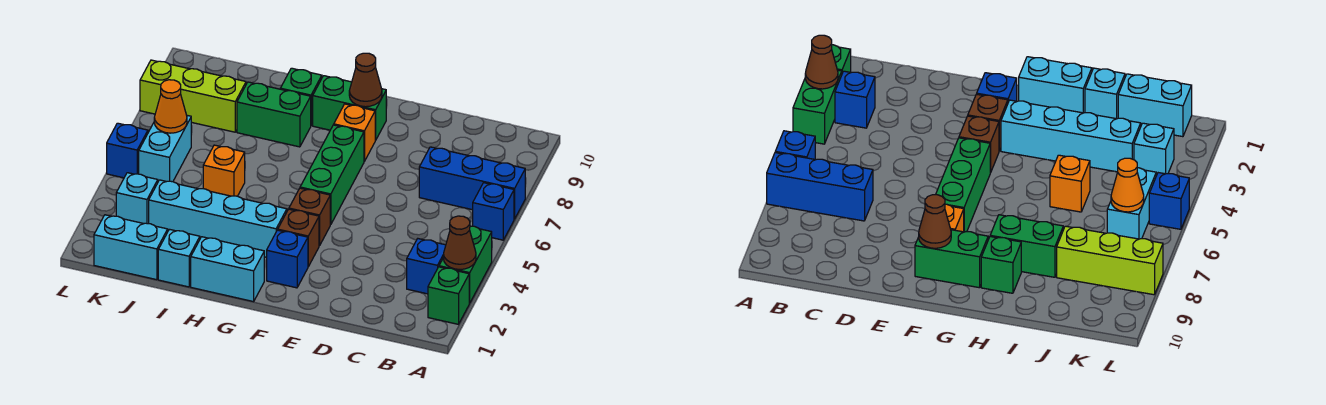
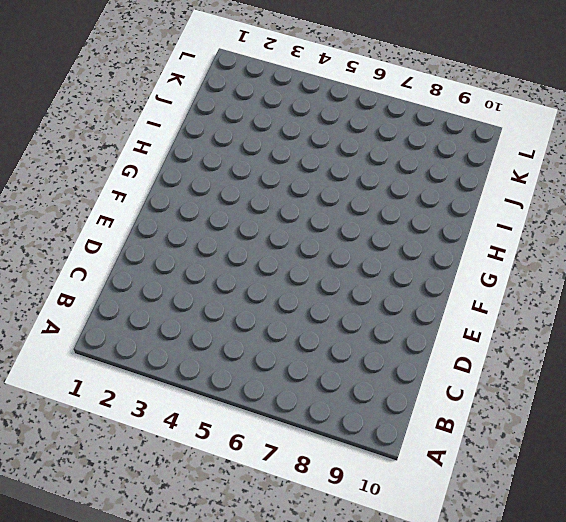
none -> green 1x1 brick [428,267,469,324]
none -> green 1x2 brick [439,226,492,303]
none -> blue 1x1 brick [473,183,514,240]

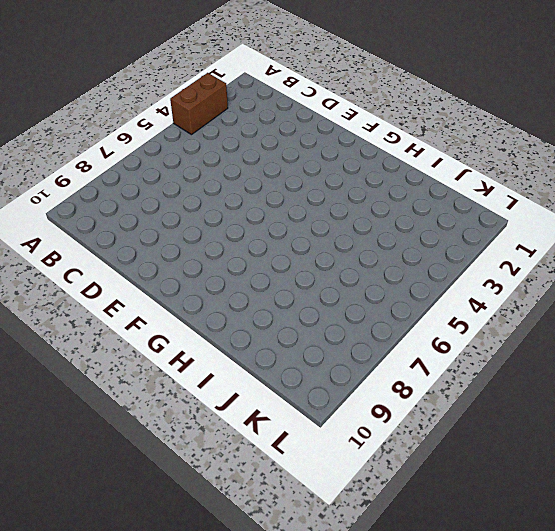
brown 1x2 brick [170,73,228,135] -> green 1x2 brick [439,226,492,303]
none -> green 1x1 brick [428,267,469,324]
none -> blue 1x1 brick [473,183,514,240]
none -> blue 1x3 brick [419,147,525,219]

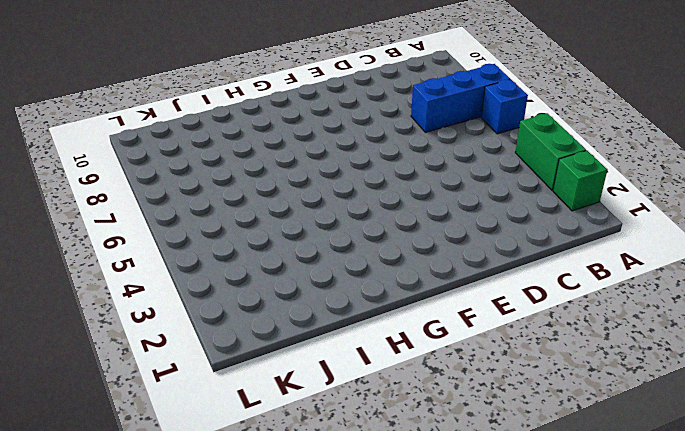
none -> blue 1x1 brick [407,239,446,294]
none -> blue 1x1 brick [267,230,308,288]
none -> brown 1x1 brick [278,209,319,267]

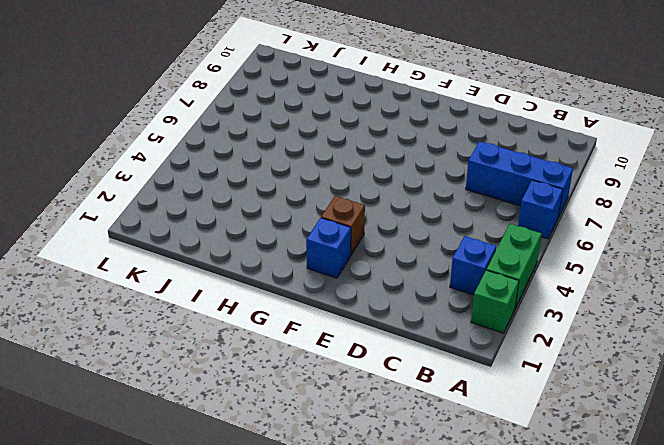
none -> brown 1x1 brick [289,188,330,246]
none -> green 1x3 brick [300,125,364,225]
none -> orange 1x1 brick [334,104,375,161]

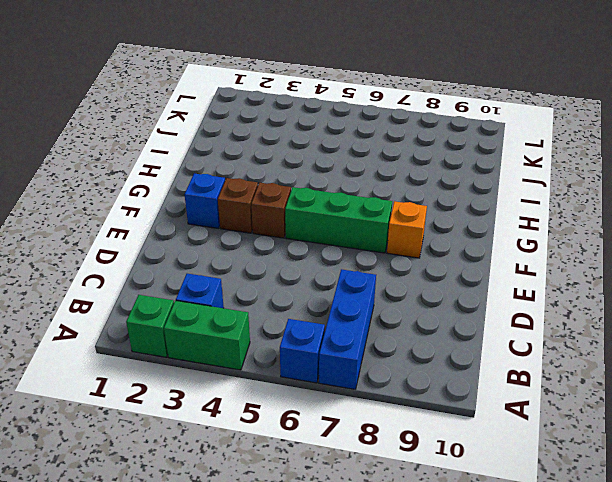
none -> green 1x2 brick [313,76,386,140]
none -> cyan 1x2 brick [191,237,264,302]
none -> cyan 1x4 brick [149,180,287,257]

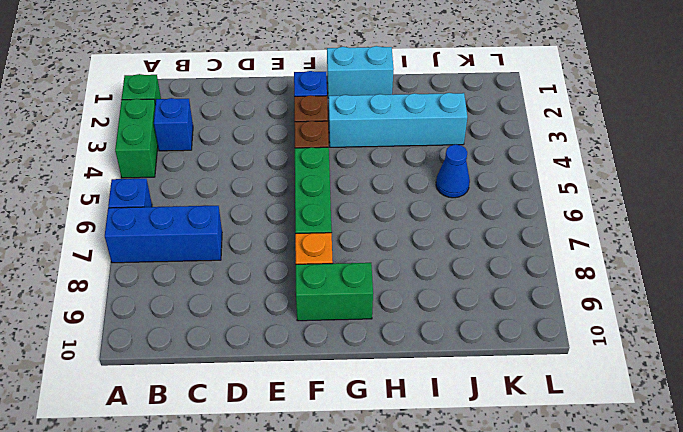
blue 1x1 cone [436,144,470,198] -> none
none -> green 1x2 brick [237,82,311,147]
none -> green 1x1 brick [280,68,322,125]
none -> cyan 1x1 brick [158,229,200,287]

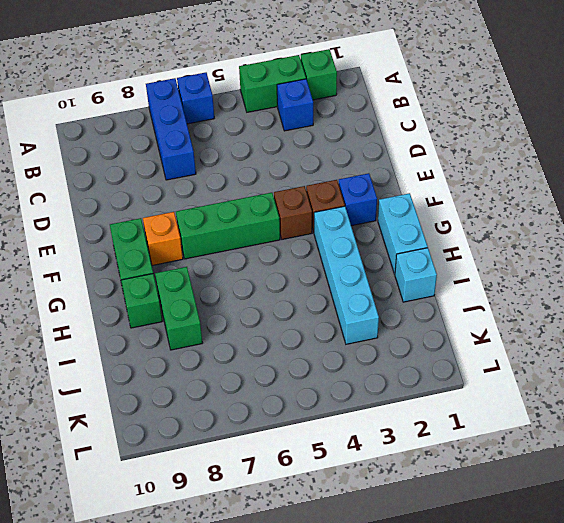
none -> orange 1x1 brick [203,145,245,196]
none -> cyan 1x2 brick [94,215,168,280]
none -> lime 1x3 brick [140,60,246,132]

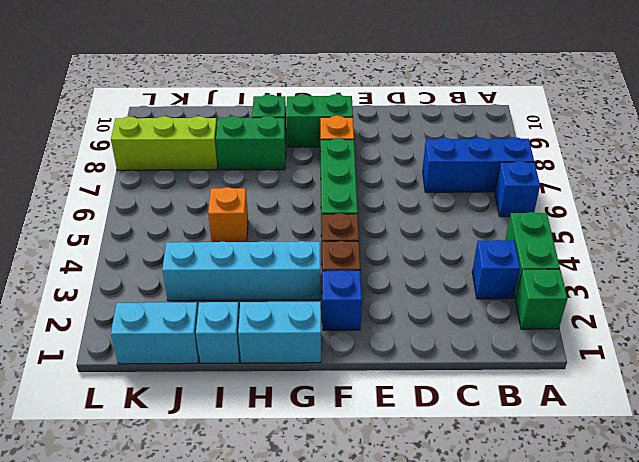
none -> cyan 1x1 brick [116,173,158,224]
none -> cyan 1x2 brick [139,115,191,182]
none -> blue 1x1 brick [107,123,148,178]

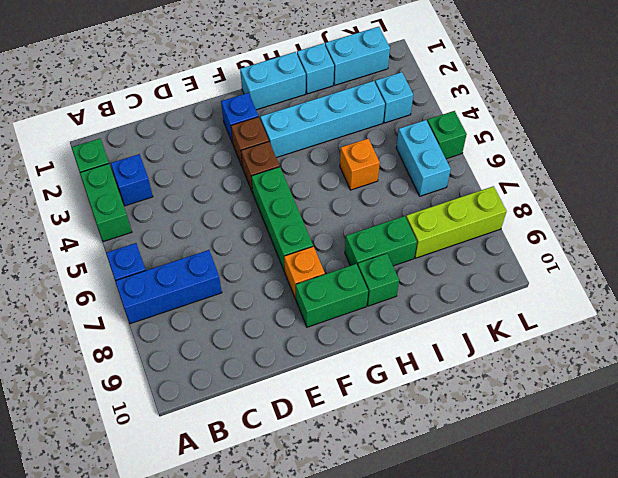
green 1x1 brick [427,111,467,159] -> blue 1x1 brick [107,123,148,178]
none -> brown 1x1 cone [444,216,476,269]
none -> brown 1x1 cone [349,53,382,107]
none -> orange 1x1 cone [154,80,187,133]

